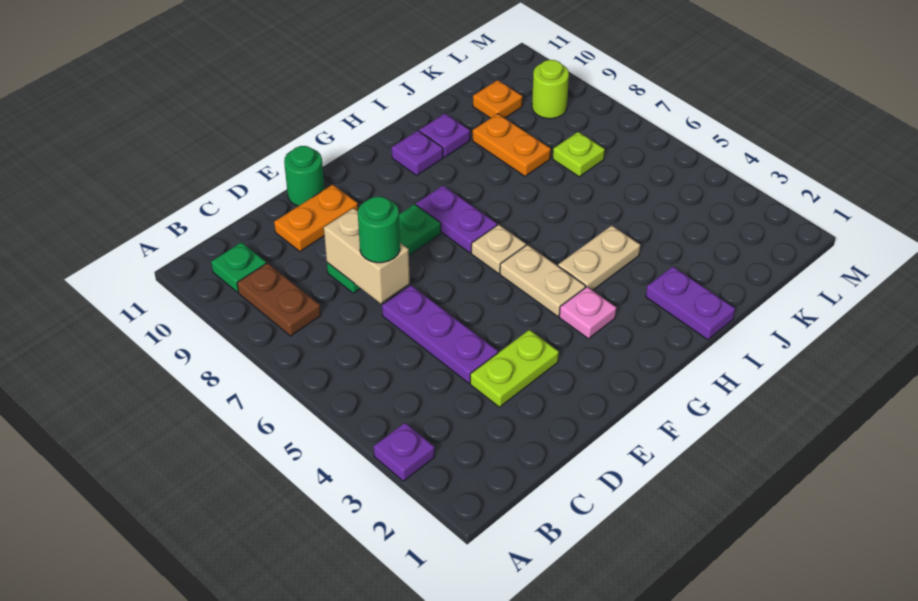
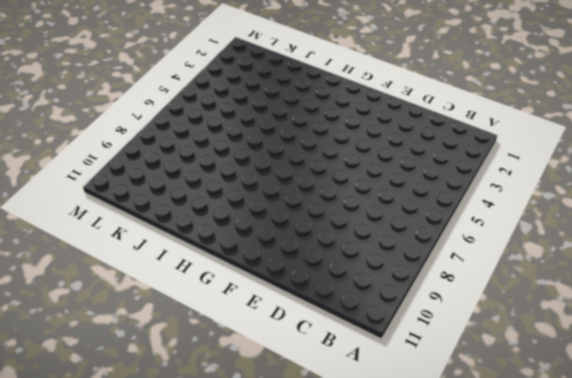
none -> purple 1x1 plate [374,423,435,481]
none -> brown 1x2 plate [237,263,321,336]
none -> green 1x1 plate [211,242,266,292]

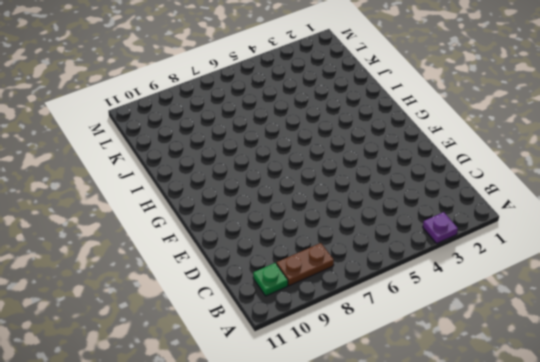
none -> lime 1x2 plate [470,330,559,407]
none -> purple 1x3 plate [382,285,498,383]
none -> green 1x3 plate [327,204,441,293]

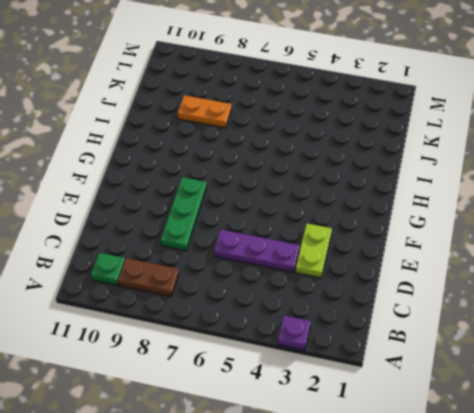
none -> orange 1x2 plate [274,185,358,251]
none -> green 1x1 round brick [284,146,324,206]
none -> pink 1x1 plate [559,287,616,339]

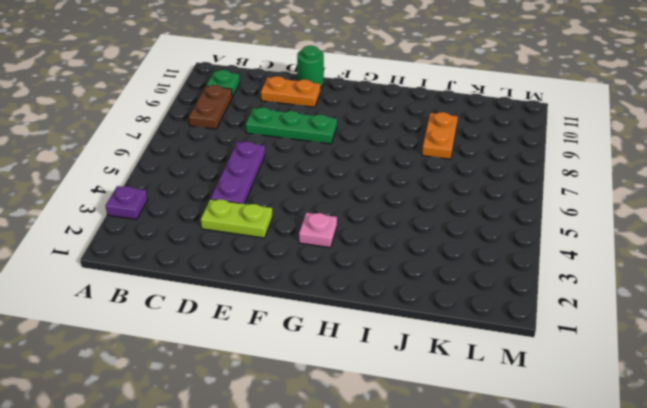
none -> tan 1x2 plate [500,245,585,316]
none -> tan 1x1 plate [471,224,526,274]
none -> purple 1x2 plate [416,186,497,253]

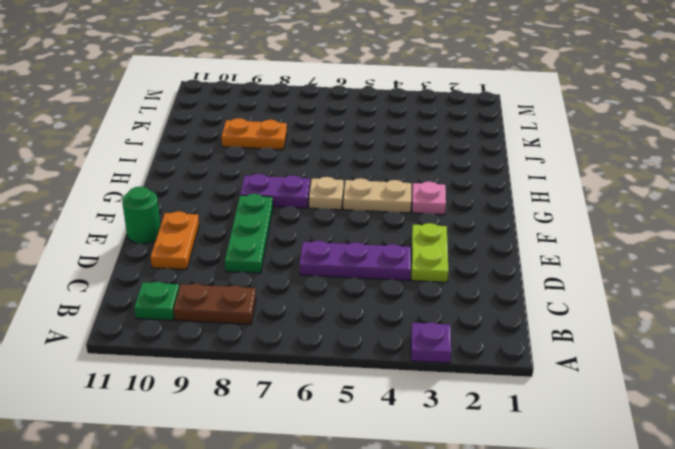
none -> tan 1x2 plate [558,226,640,290]
none -> purple 1x1 plate [392,131,443,175]
none -> purple 1x2 plate [646,267,735,340]

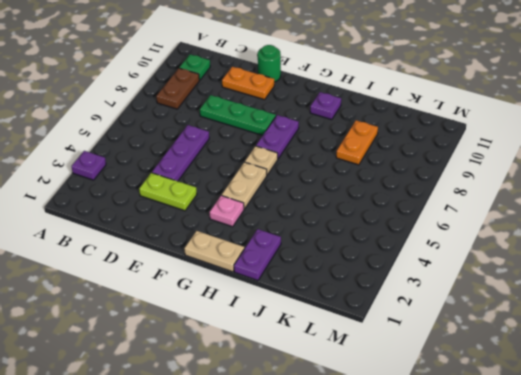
tan 1x2 plate [184,231,244,272] -> tan 1x2 plate moved to [558,226,640,290]
none -> purple 1x1 plate [419,113,470,157]
none -> lime 1x1 plate [553,132,605,177]
none -> orange 1x1 plate [473,80,523,118]

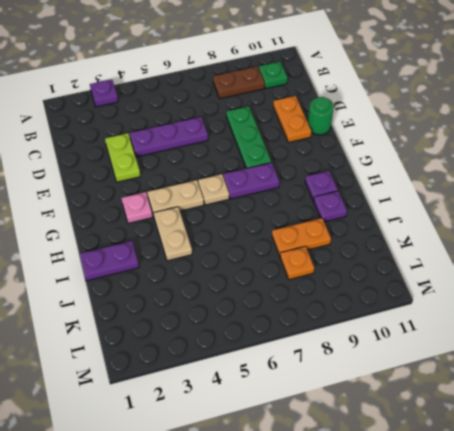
orange 1x1 plate [280,246,314,280] -> orange 1x1 plate moved to [473,80,523,118]
none -> lime 1x1 plate [553,132,605,177]
none -> lime 1x1 round brick [532,60,569,119]
none -> tan 1x2 brick [324,208,410,303]

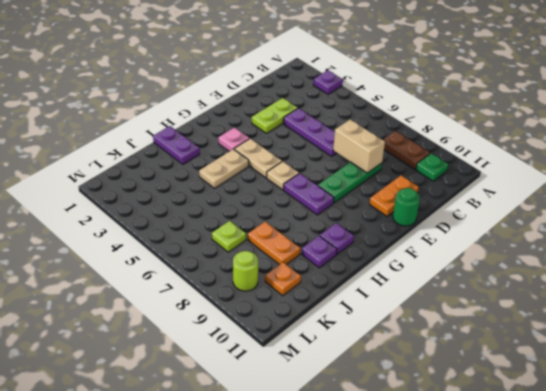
none -> green 1x1 round brick [358,197,400,263]

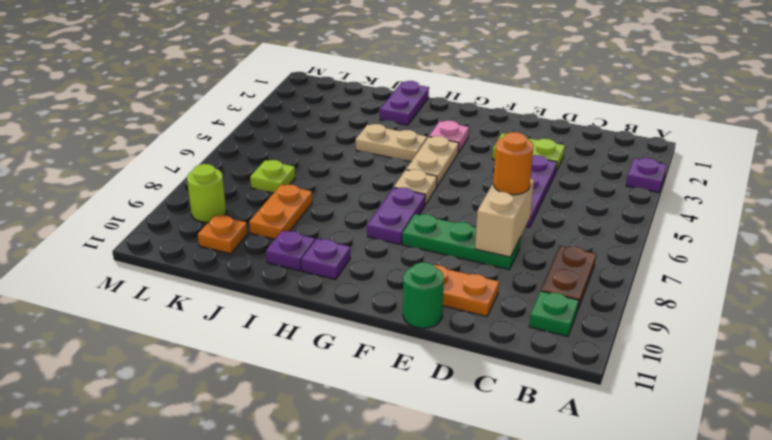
orange 1x1 round brick [493,132,534,195] -> green 1x1 round brick [358,197,400,263]

